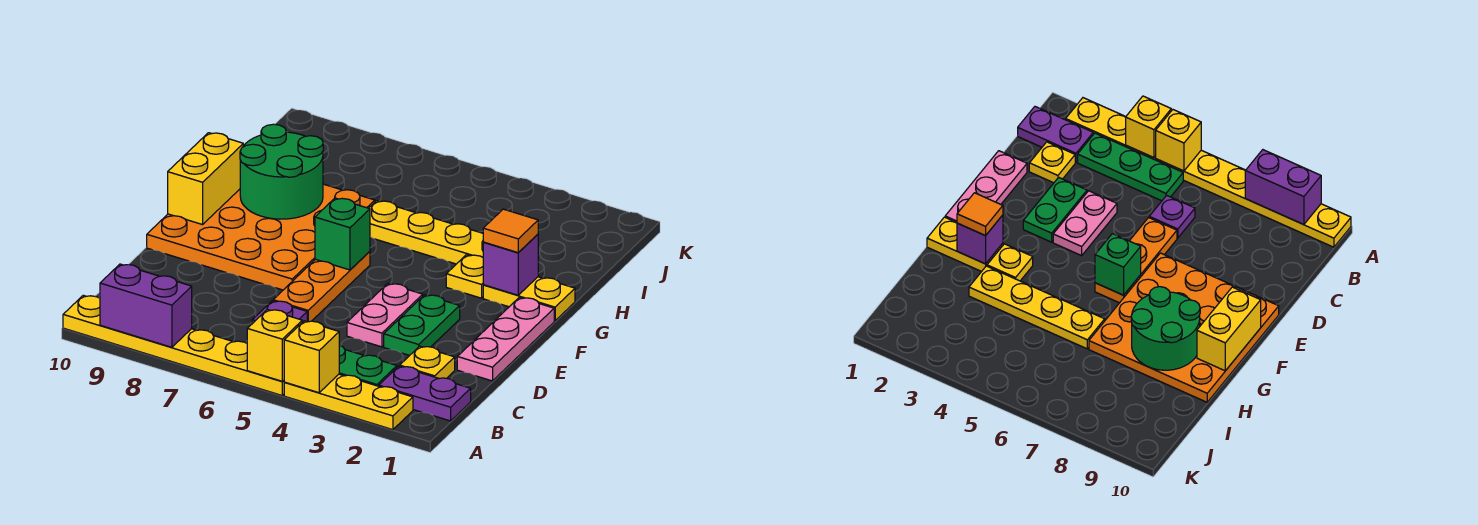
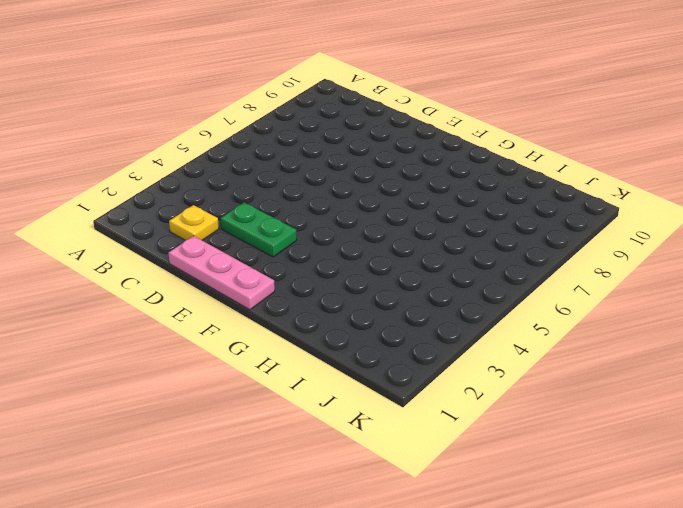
none -> yellow 1x3 plate [284,374,413,430]
none -> yellow 1x6 plate [63,295,285,395]
none -> purple 1x2 plate [379,366,471,421]

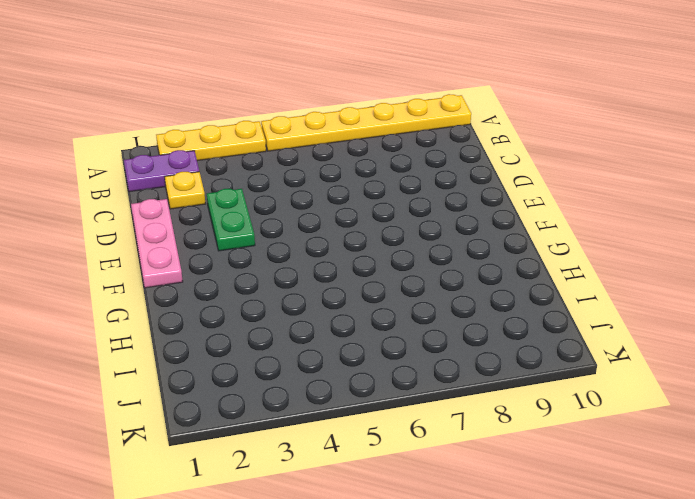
none -> green 1x3 plate [339,345,397,386]
none -> purple 1x1 plate [252,301,307,324]
none -> pink 1x2 plate [347,284,423,347]

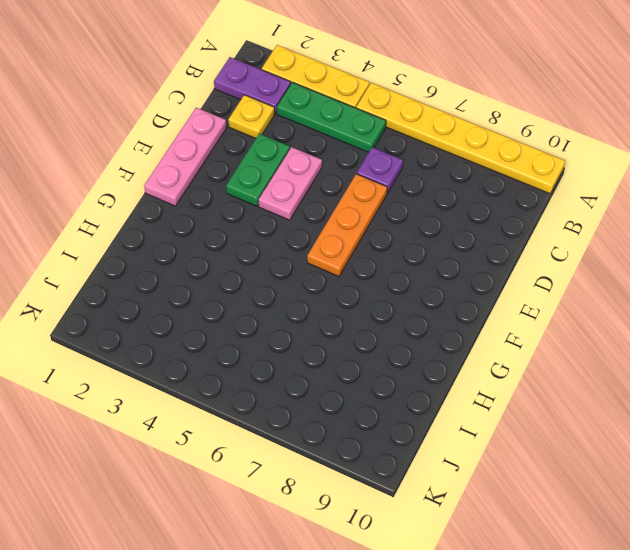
none -> orange 4x4 plate [147,184,375,290]
none -> yellow 1x2 plate [483,277,575,321]
none -> yellow 1x1 plate [446,255,483,298]

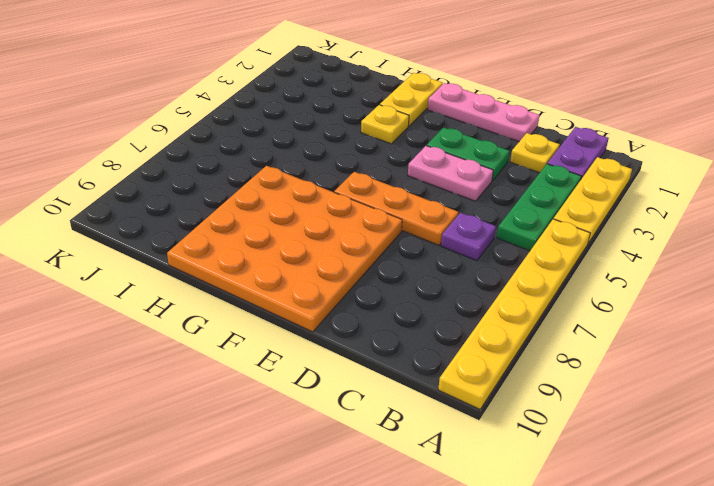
none -> yellow 1x4 plate [369,201,484,264]
none -> yellow 1x1 brick [284,321,339,393]
none -> yellow 1x1 brick [247,309,302,381]

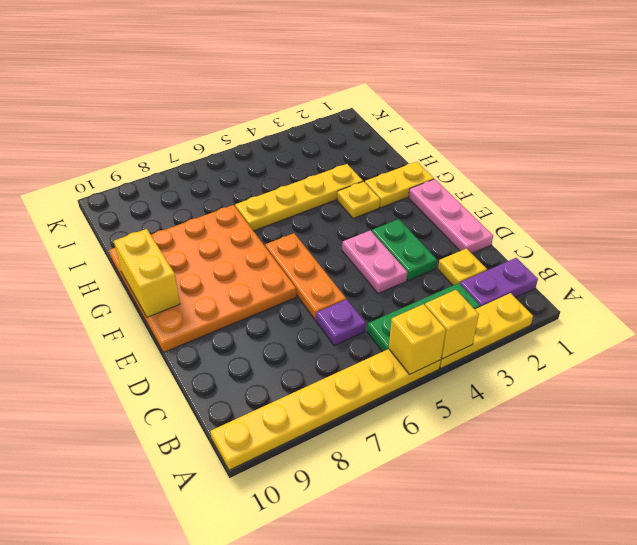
none -> purple 1x2 brick [100,264,192,347]
none -> green 1x1 brick [315,198,370,270]
none -> purple 1x1 brick [483,234,538,295]

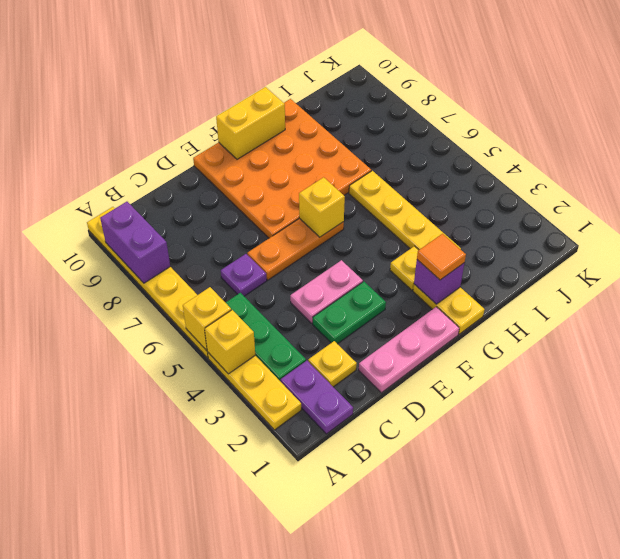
yellow 1x1 brick [299,177,345,237] -> green 1x1 brick [315,198,370,270]
none -> green 2x2 round brick [240,124,323,219]

